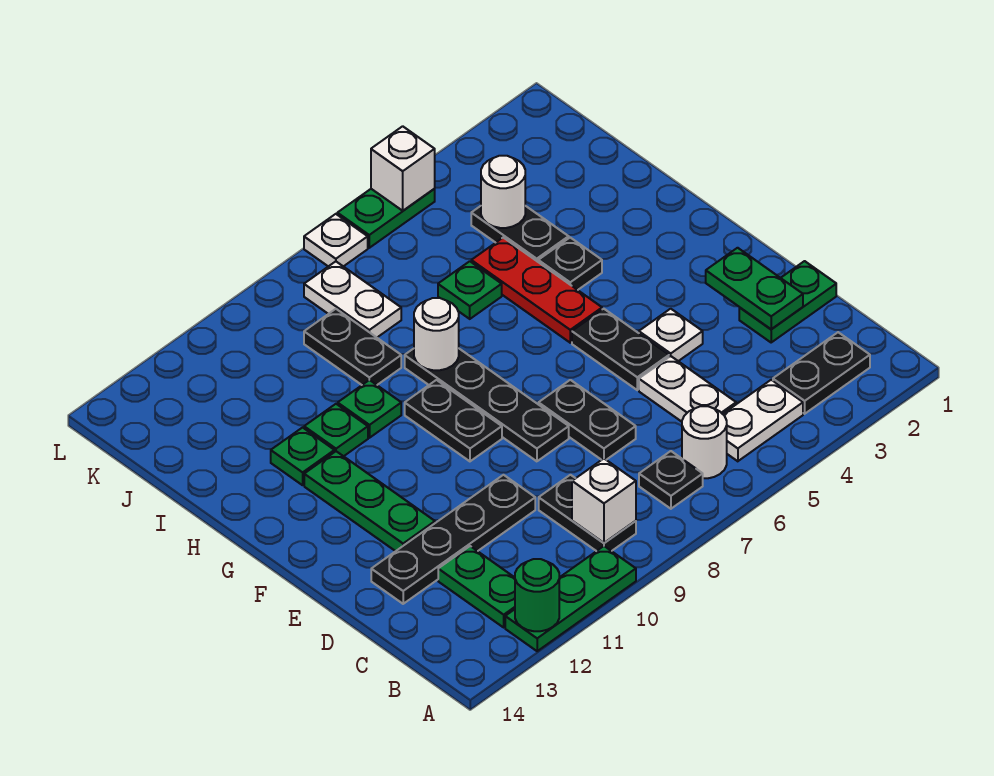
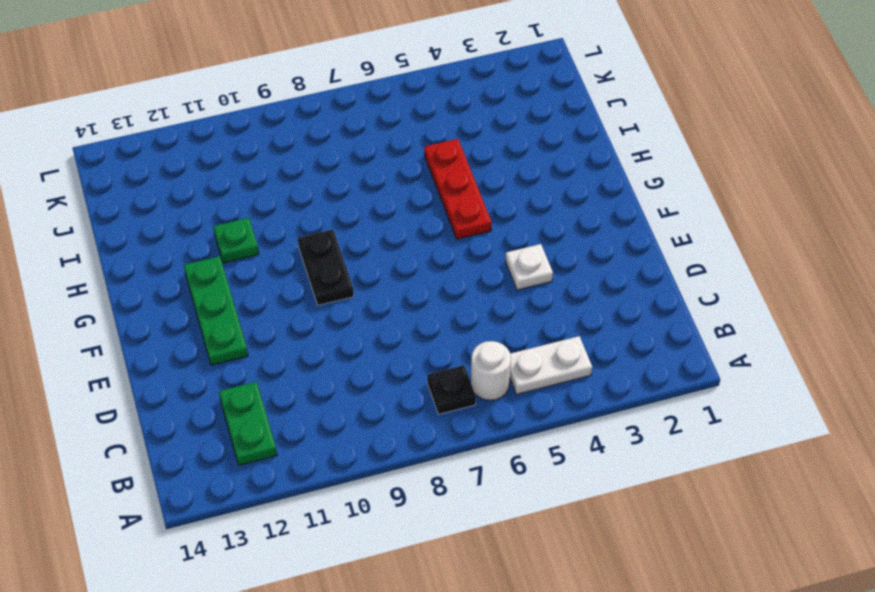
none -> green 1x3 plate [505,546,636,651]
none -> black 1x2 plate [773,332,870,414]
none -> black 1x2 plate [539,475,636,551]
none -> white 1x2 plate [639,356,736,422]

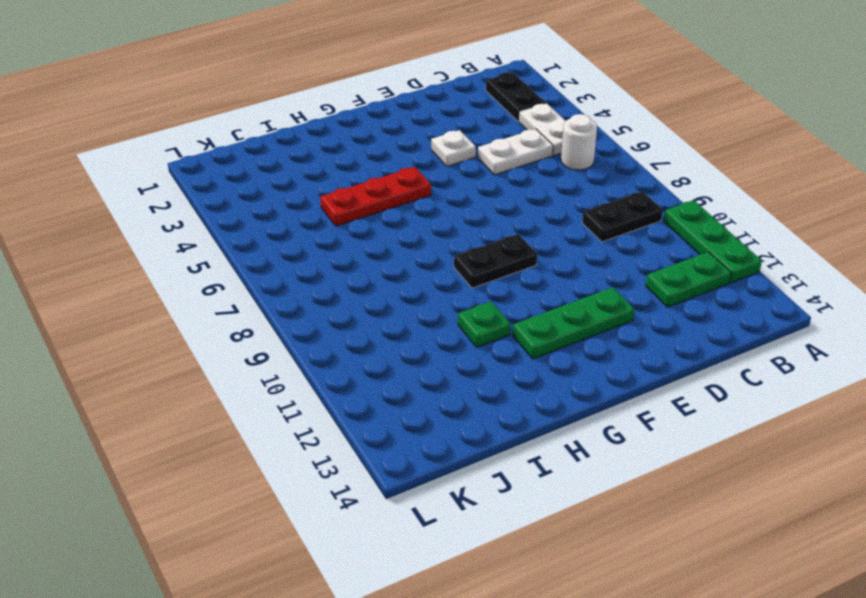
none -> black 1x1 plate [639,451,703,509]
none -> green 1x2 plate [739,261,836,342]
none -> black 1x2 plate [539,380,636,460]
none -> black 1x4 plate [371,475,535,604]

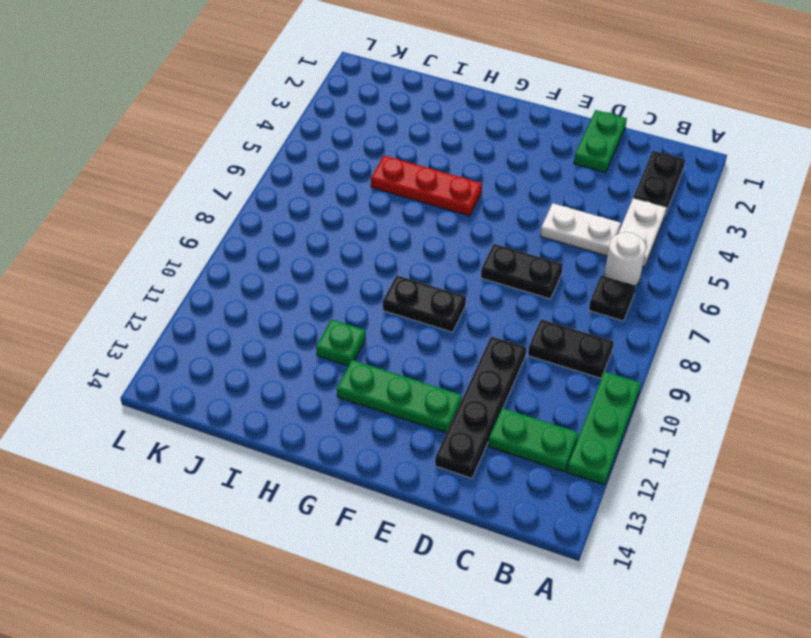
none -> white 1x1 plate [639,309,703,361]
none -> black 1x2 plate [572,309,669,390]
none -> black 1x4 plate [405,349,569,461]
none -> black 1x1 plate [538,238,602,290]

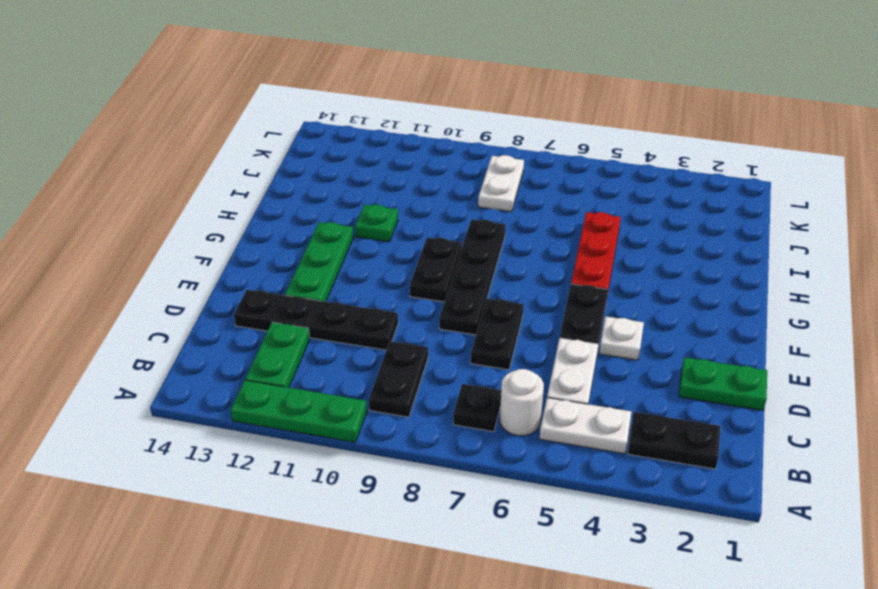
none -> black 1x1 plate [538,238,602,290]
none -> green 1x1 plate [338,380,401,438]
none -> green 1x1 plate [271,428,334,485]
none -> black 1x2 plate [471,206,569,262]

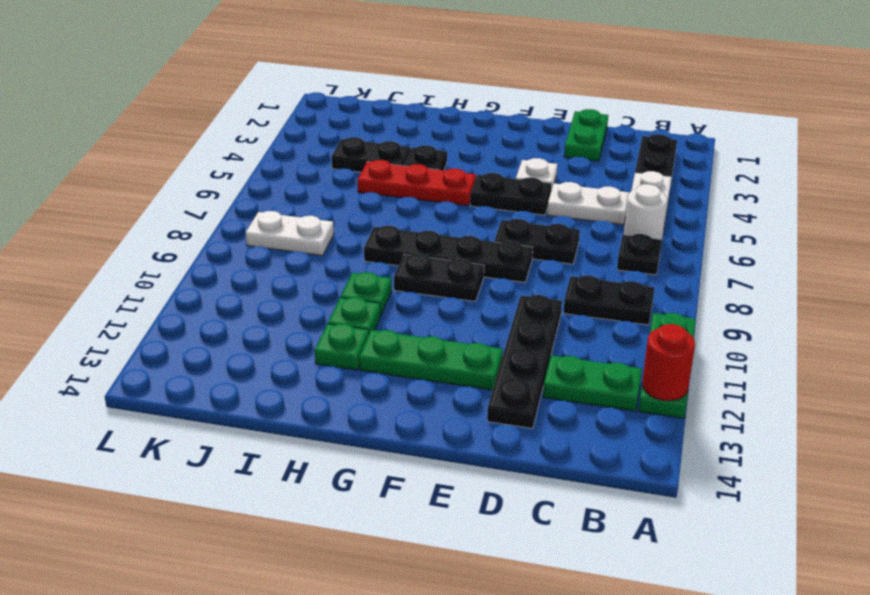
red 1x1 round brick [642,324,695,401] -> green 1x1 round brick [515,559,559,631]
none -> green 1x1 plate [438,261,502,319]
none -> black 1x2 plate [304,309,401,385]
none -> green 1x2 plate [337,189,435,248]
none -> white 1x1 plate [304,214,368,266]

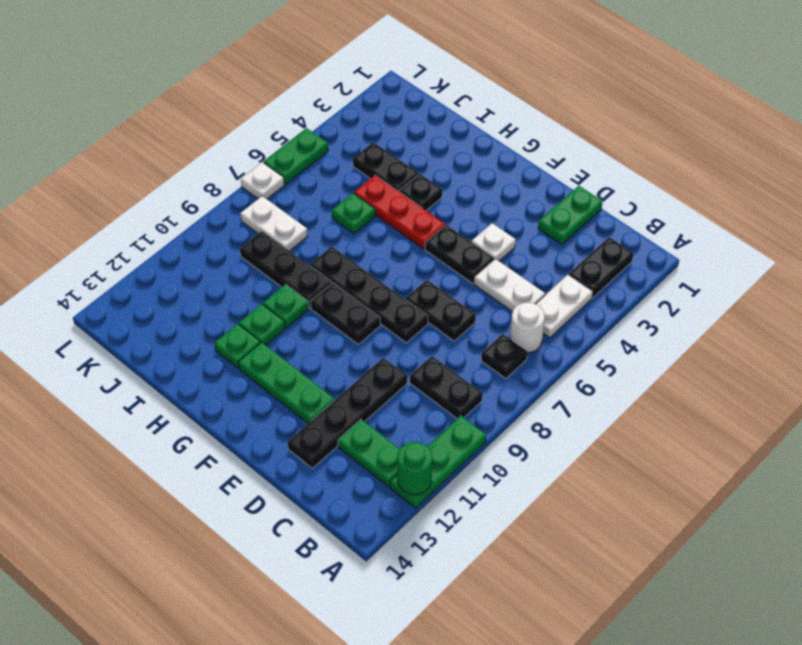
black 1x3 plate [240,231,332,308] -> black 1x2 plate [304,309,401,385]
none -> white 1x1 brick [572,459,636,543]
none -> green 1x2 plate [706,248,803,329]
none -> white 1x1 round brick [414,298,459,370]
none -> white 1x1 round brick [481,156,525,228]

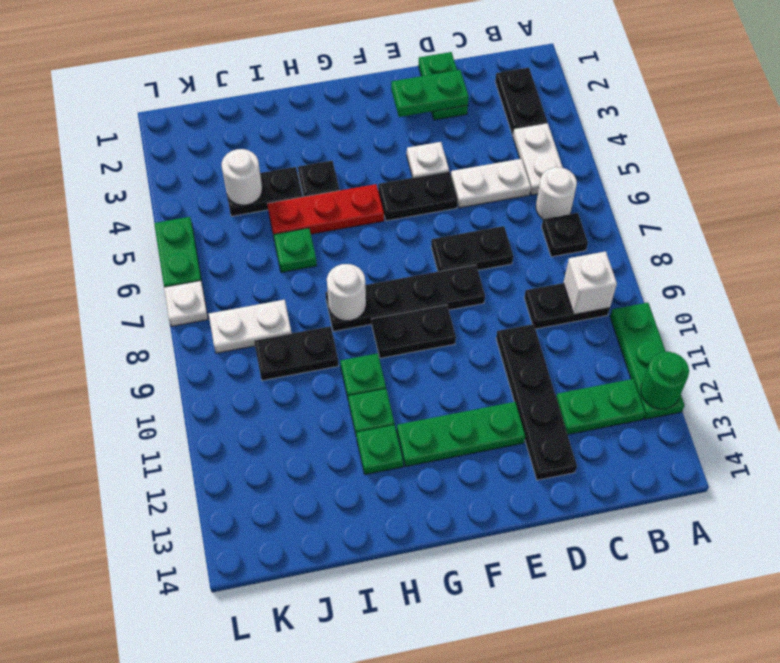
none -> white 1x1 brick [371,126,435,211]

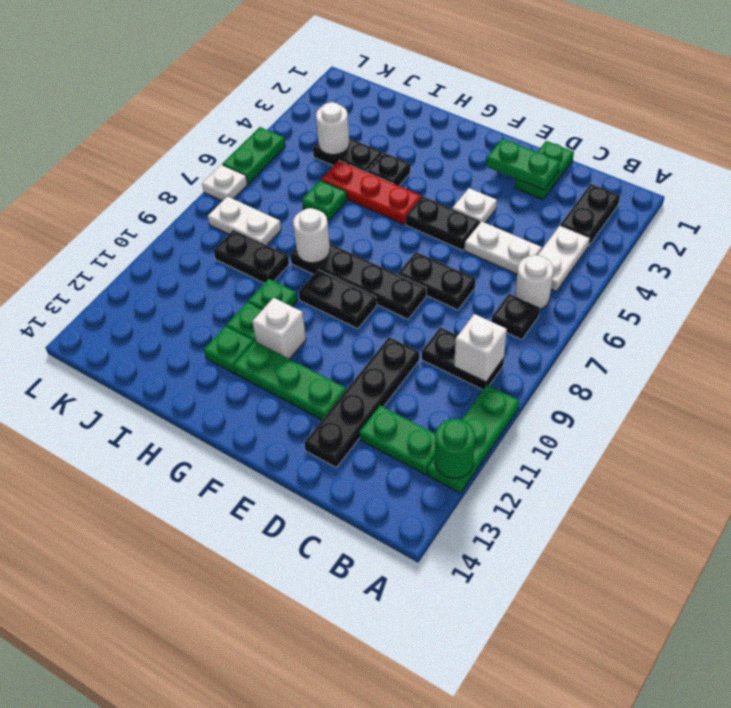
white 1x1 brick [252,298,306,359] -> white 1x1 brick moved to [371,126,435,211]

